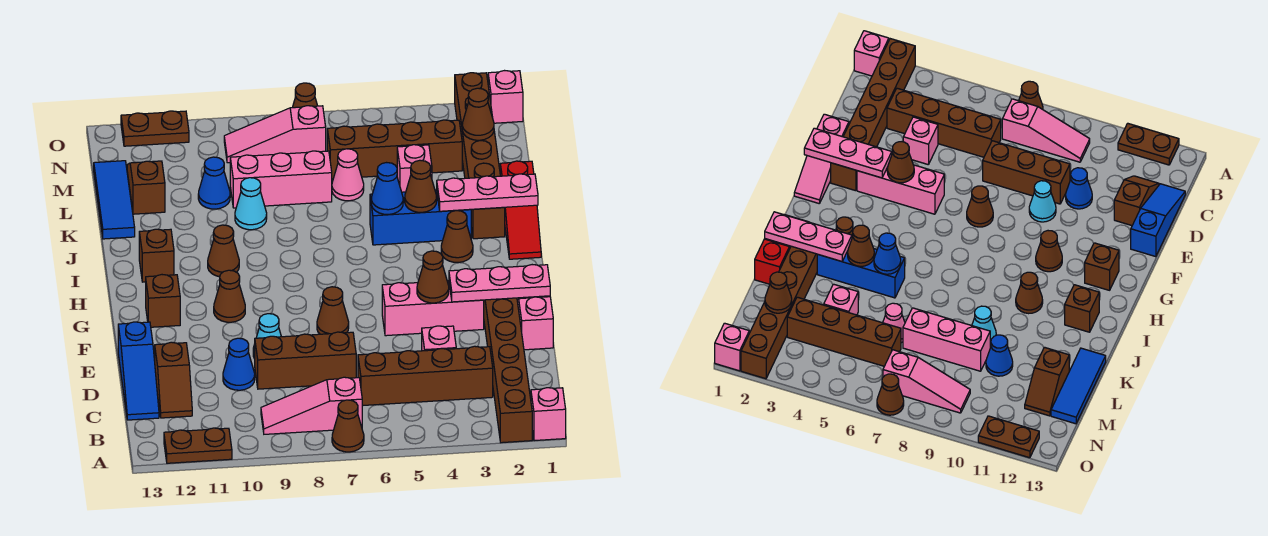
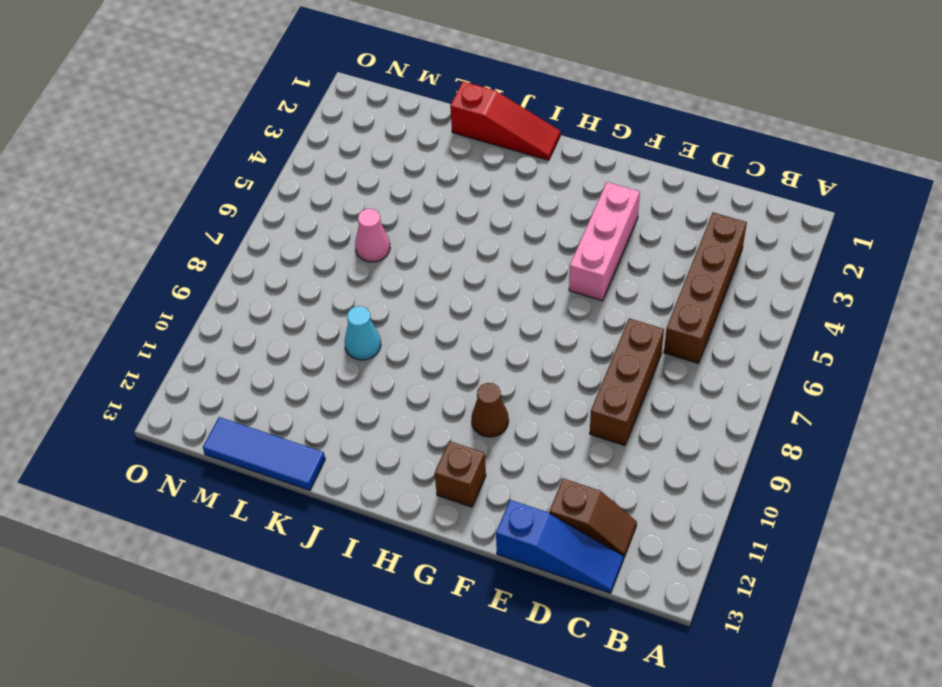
none -> pink 1x1 brick [531,388,566,441]
none -> brown 1x6 brick [484,298,532,443]
none -> brown 1x1 cone [332,400,364,452]
none -> brown 1x2 plate [164,428,232,463]

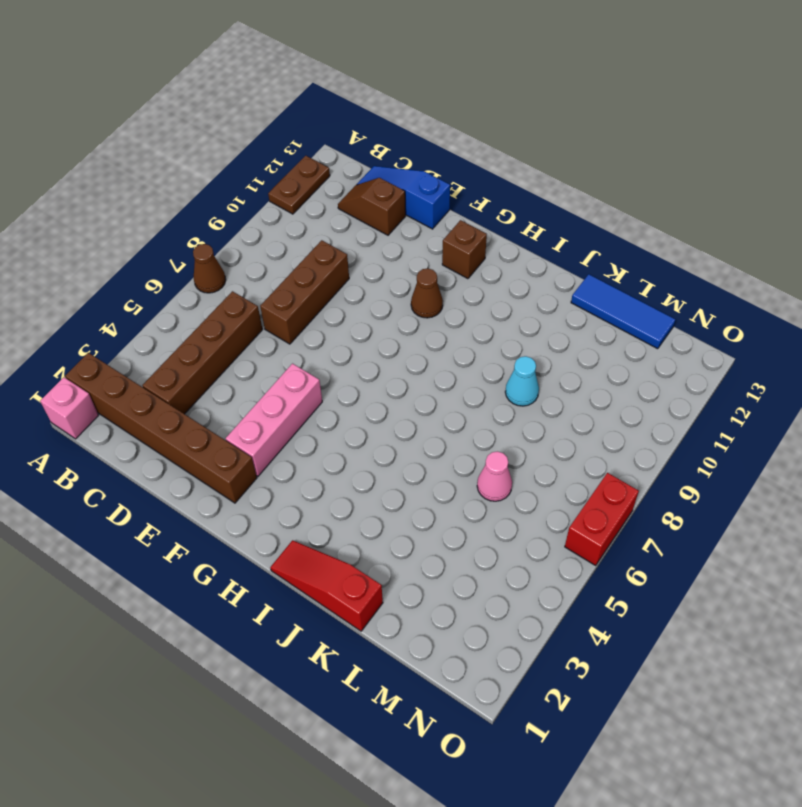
red 1x2 brick [565,473,639,566] -> brown 1x1 cone [292,83,317,108]
none -> pink 1x3 slope [261,377,362,434]
none -> pink 1x1 brick [422,326,456,351]
none -> blue 1x1 cone [223,338,255,390]
none -> pink 1x3 slope [517,296,553,350]

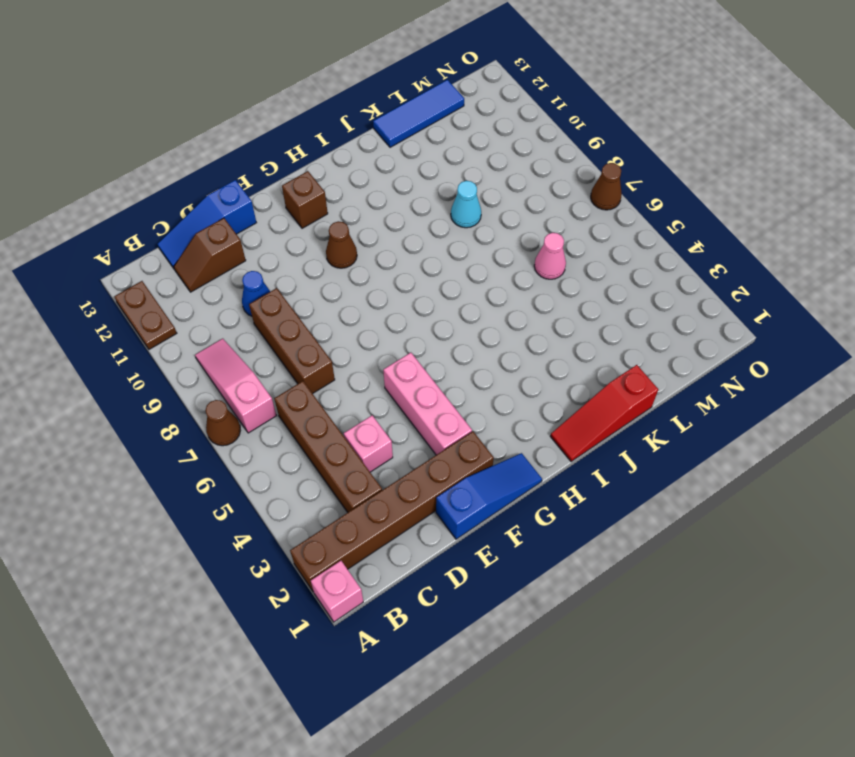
blue 1x3 slope [436,453,542,539] -> pink 1x3 slope [517,296,553,350]
none -> cyan 1x1 cone [253,314,281,359]
none -> brown 1x1 cone [317,287,349,334]
none -> brown 1x1 cone [441,211,473,263]
none -> brown 1x1 cone [208,225,239,277]

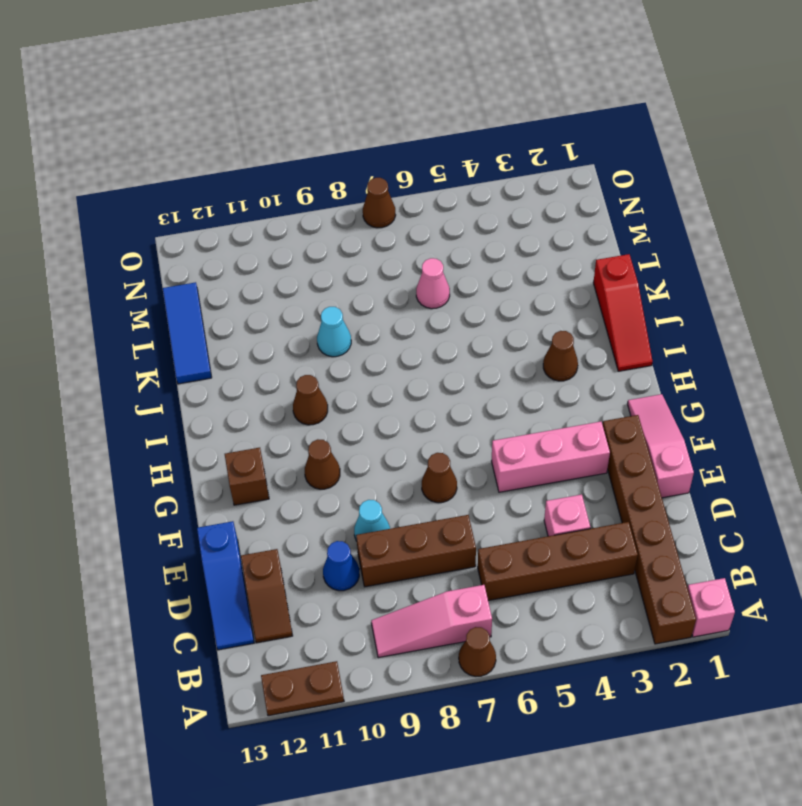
none -> brown 1x1 brick [139,229,174,282]
none -> brown 1x6 brick [455,73,505,239]
none -> blue 1x3 brick [370,190,471,245]
none -> pink 1x1 brick [397,145,432,192]

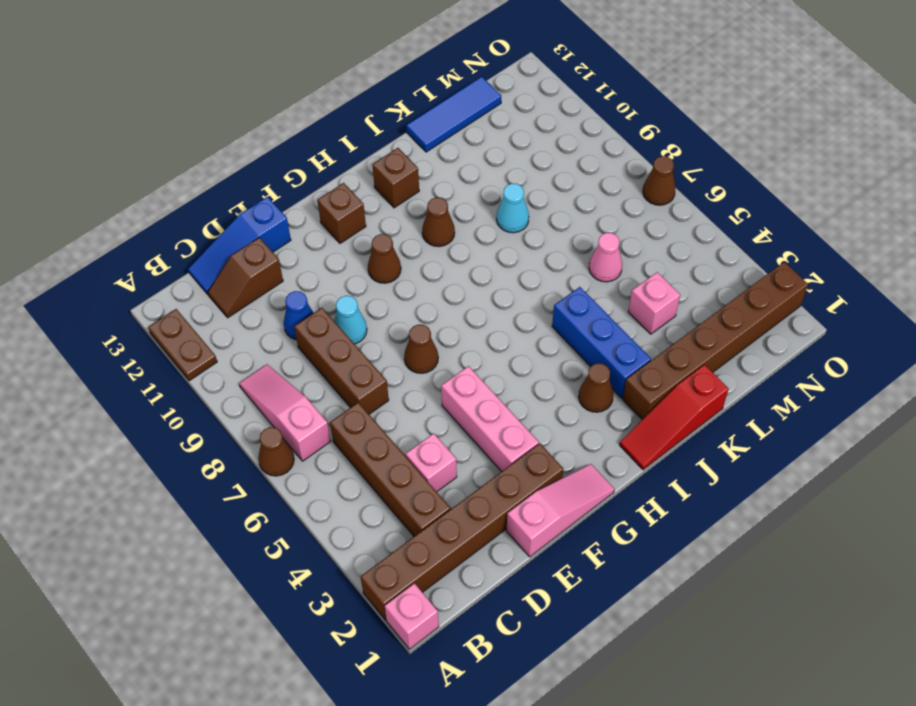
none -> pink 1x3 brick [230,151,332,208]
none -> blue 1x1 cone [198,157,230,209]
none -> brown 1x2 slope [127,161,165,214]
none -> brown 1x4 brick [327,120,462,179]

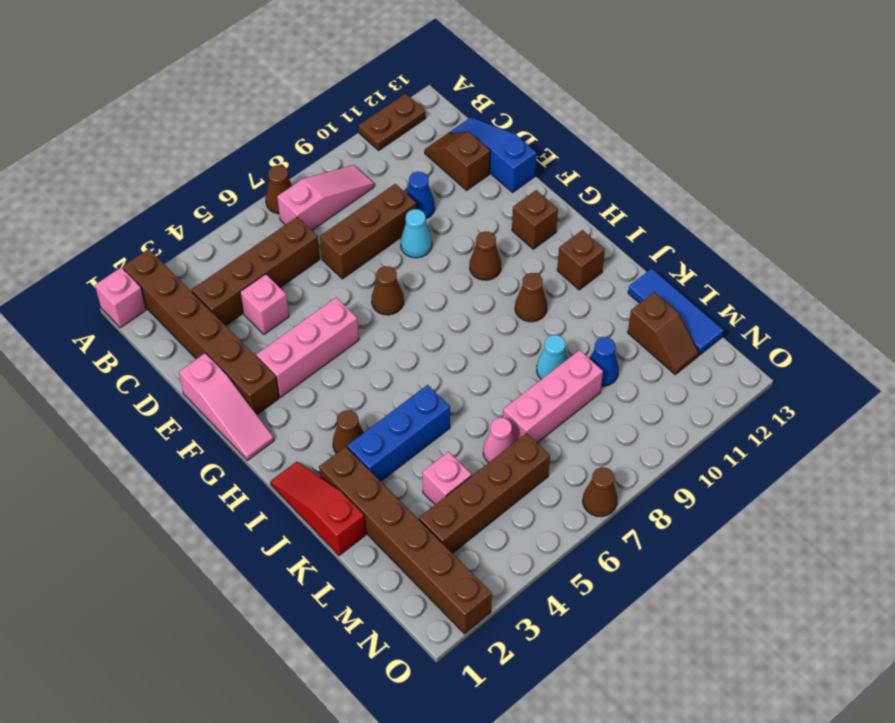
none -> pink 1x3 slope [224,106,326,163]
none -> pink 1x1 brick [488,71,523,123]
none -> brown 1x2 plate [121,111,189,146]
none -> pink 1x3 plate [449,265,550,302]

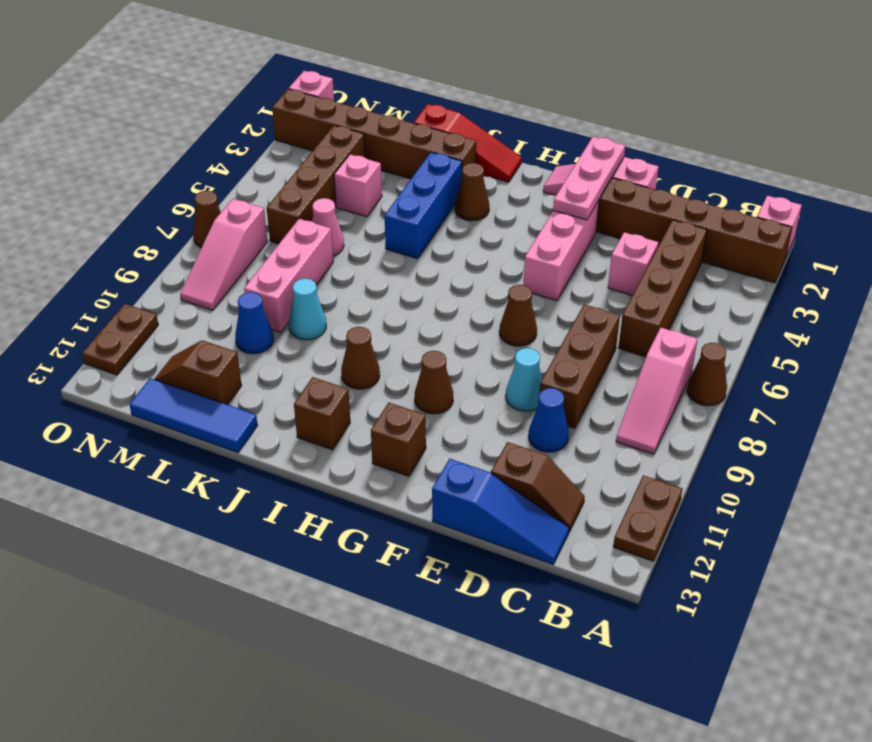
none -> brown 1x1 cone [417,251,449,303]
none -> pink 1x3 plate [437,174,538,211]
none -> brown 1x1 cone [405,160,437,212]
none -> blue 1x1 cone [371,163,403,214]

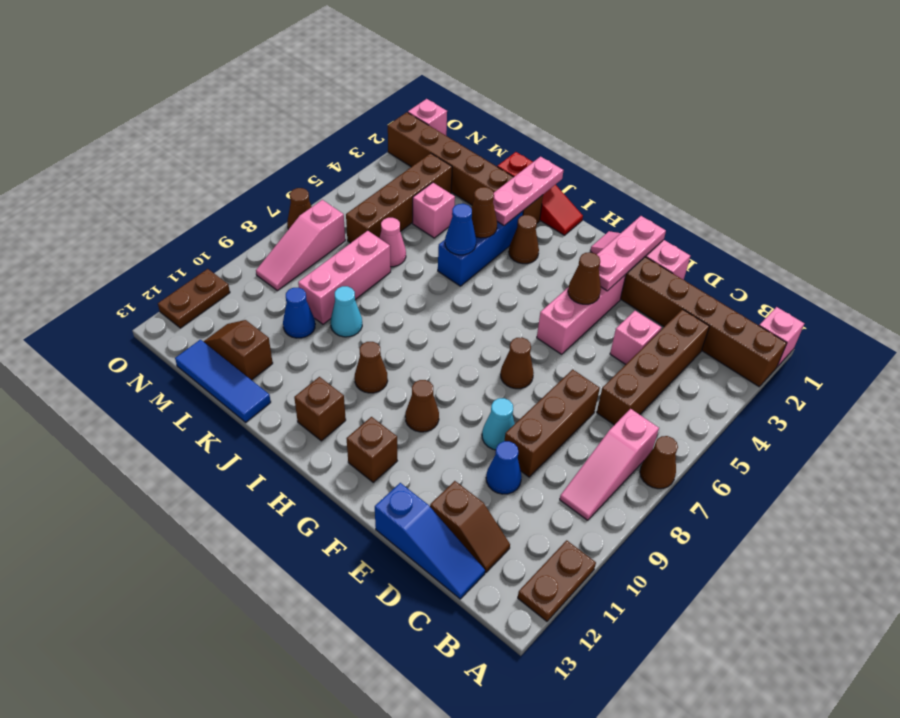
none -> brown 1x1 cone [462,88,494,140]

